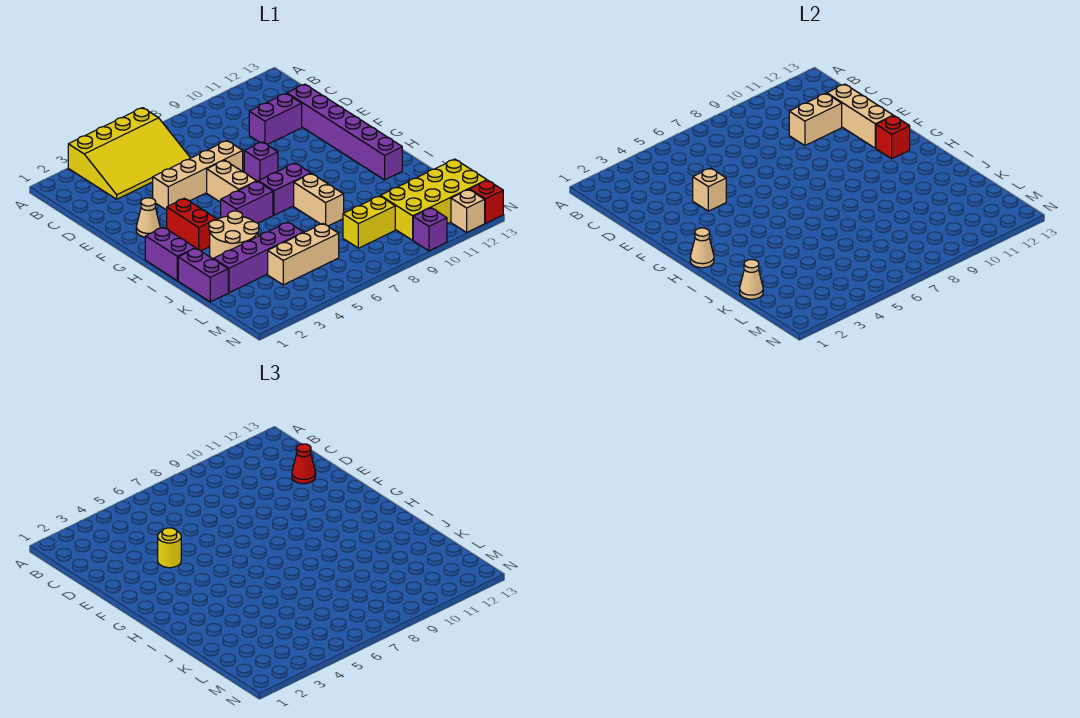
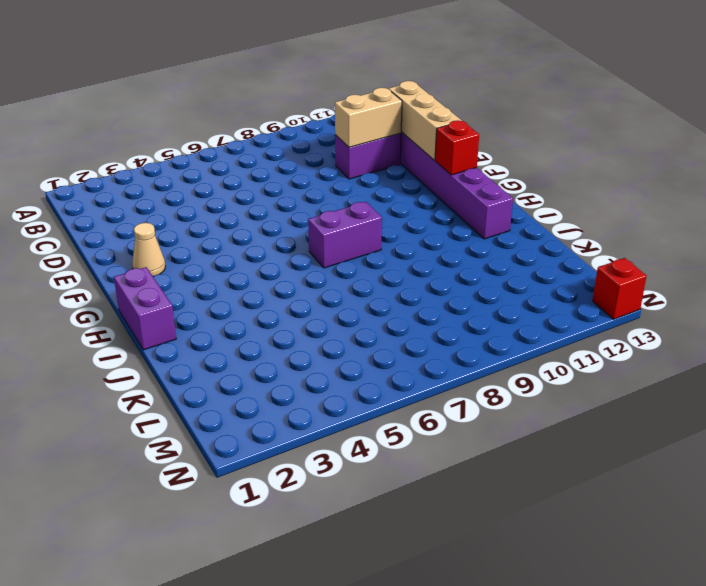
none -> yellow 3x4 slope [68,108,190,199]
none -> tan 1x4 brick [153,141,243,210]
none -> tan 1x2 brick [207,160,257,202]

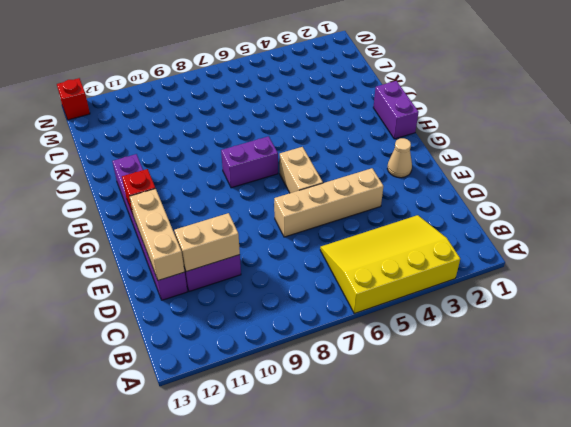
none -> purple 1x1 brick [244,142,278,181]
none -> red 1x2 brick [167,198,217,251]
none -> purple 1x2 brick [221,181,273,223]

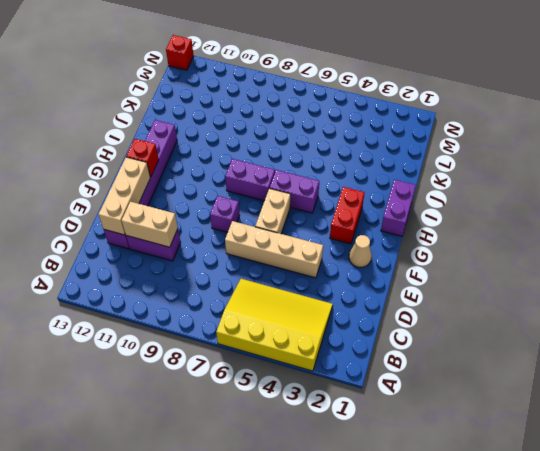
none -> tan 2x2 round brick [209,211,259,259]
none -> tan 1x2 brick [294,174,344,226]
none -> purple 1x2 brick [178,248,228,302]

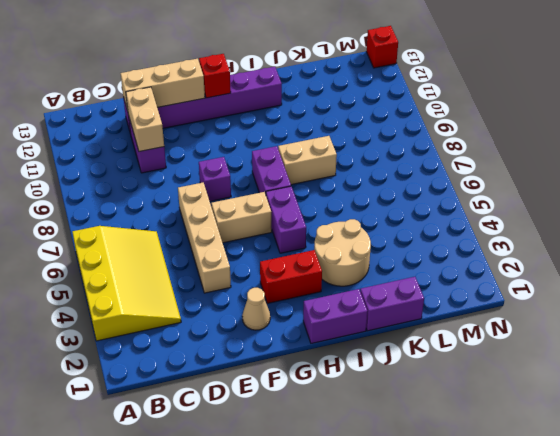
none -> purple 1x4 brick [213,222,304,293]
none -> tan 1x3 brick [268,224,339,285]
none -> yellow 1x2 brick [343,196,395,248]

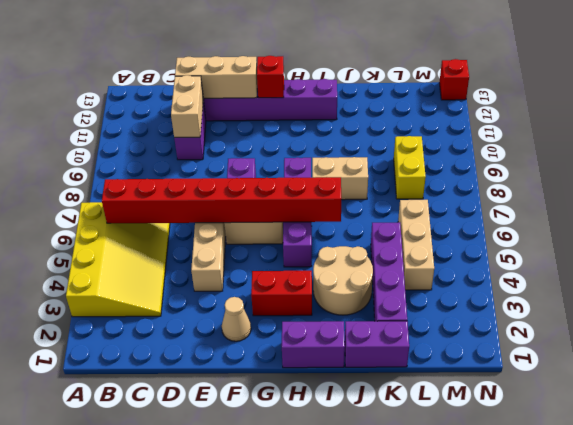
red 1x8 brick [102,177,341,223] -> none
none -> yellow 2x4 brick [381,159,487,240]
none -> purple 1x1 brick [413,208,447,251]
none -> tan 1x1 brick [451,190,485,232]

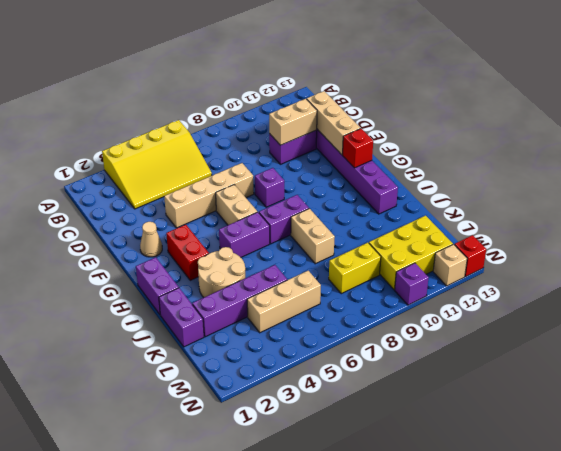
yellow 2x3 brick [369,216,453,290] -> yellow 2x4 brick [381,159,487,240]
none -> tan 1x1 brick [693,168,726,211]
none -> tan 1x1 cone [690,228,714,268]
none -> tan 1x1 cone [740,260,763,299]

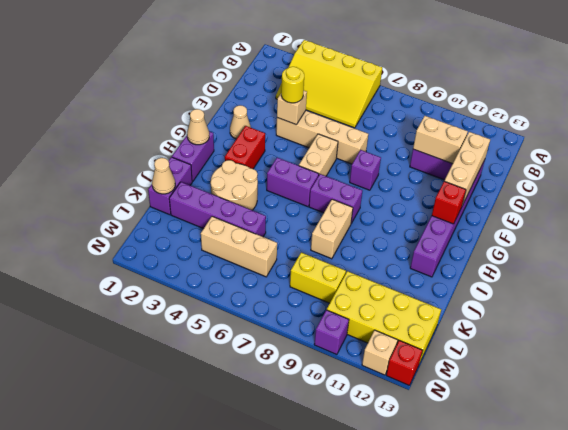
none -> red 1x1 cone [292,444,316,484]

